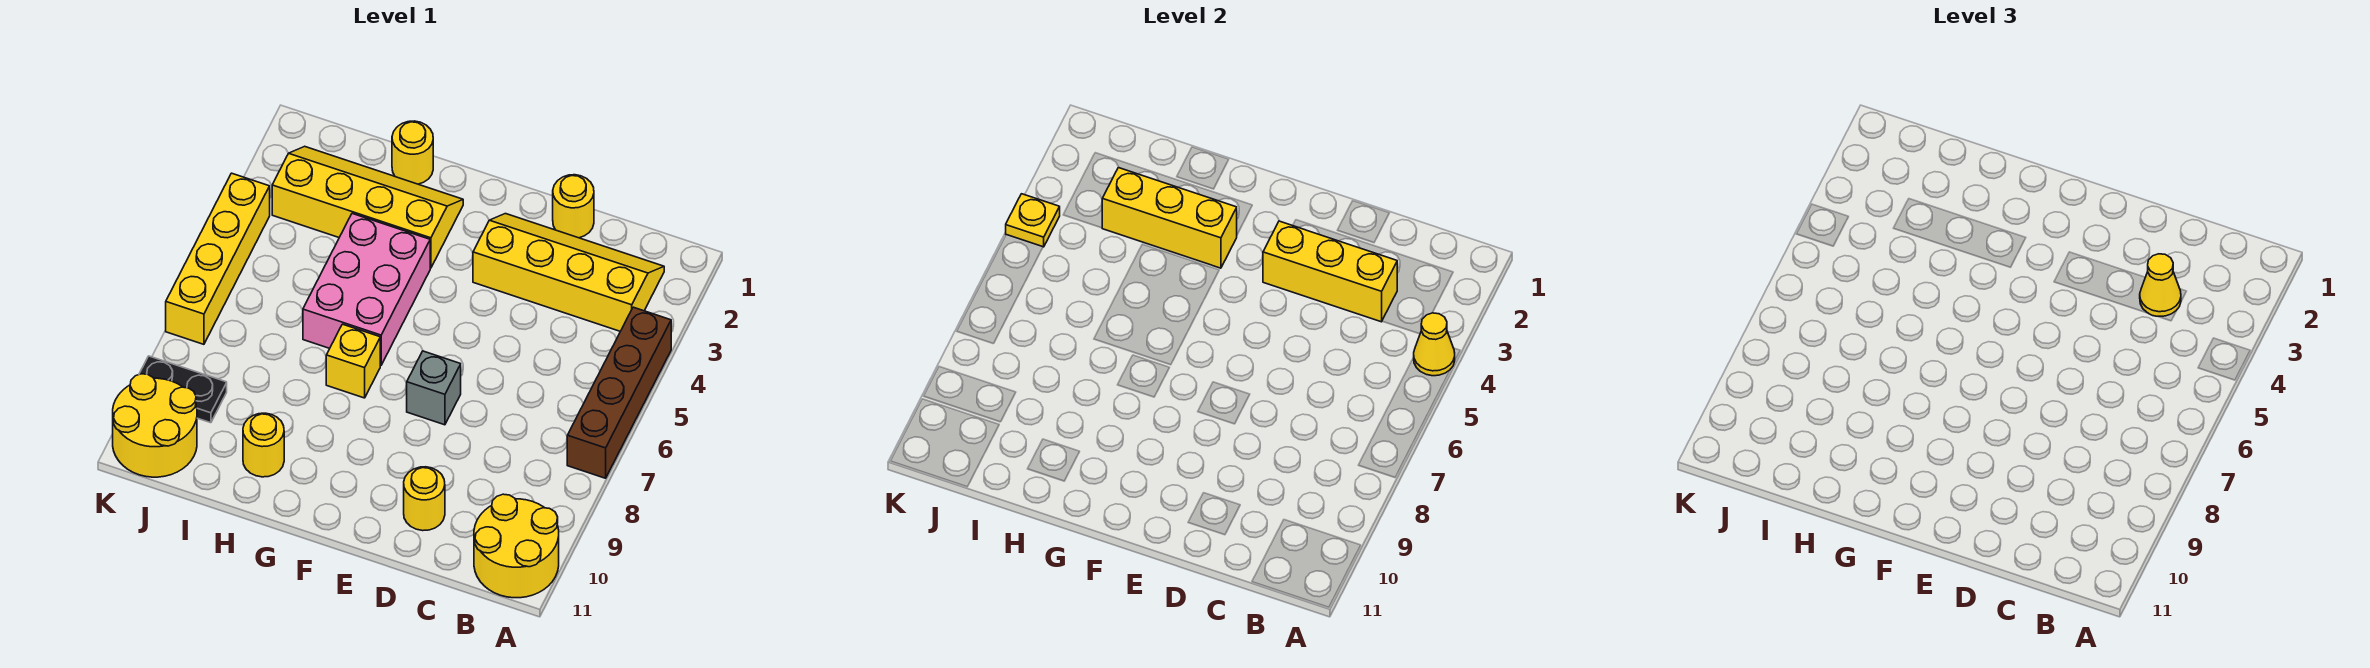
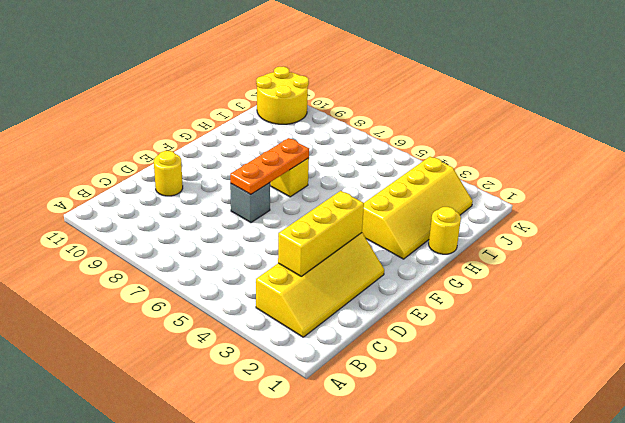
orange 1x3 plate [230,138,309,195] -> none
none -> brown 1x4 brick [567,307,671,478]
none -> yellow 2x2 round brick [474,494,559,598]
none -> yellow 1x1 round brick [553,175,594,238]

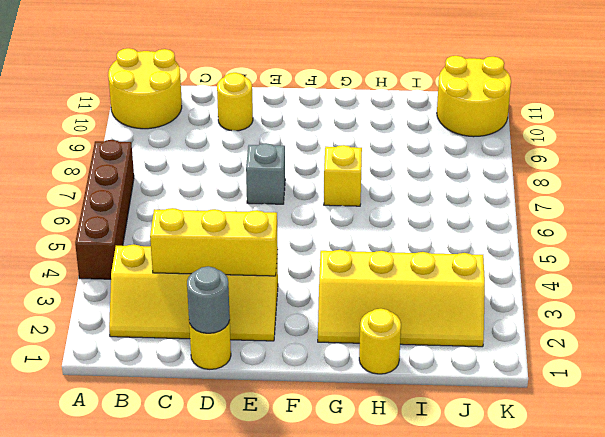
grey 1x1 round brick [187,266,230,333] -> none
none -> pink 2x3 brick [303,214,430,365]
none -> yellow 1x1 round brick [243,413,284,477]
none -> black 1x2 plate [139,356,227,423]

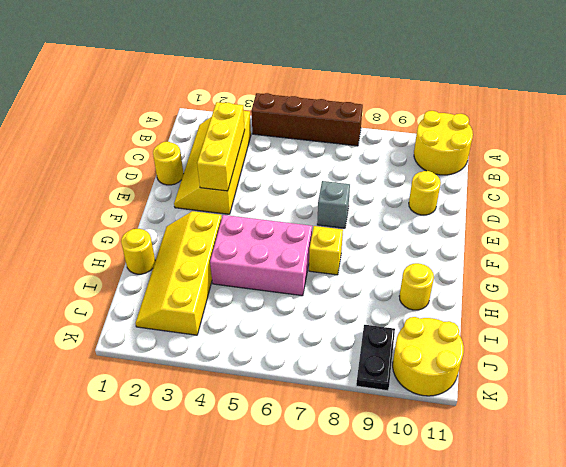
none -> yellow 1x4 brick [166,173,270,344]
none -> yellow 1x1 cone [1414,313,1455,376]
none -> yellow 1x3 brick [1102,168,1237,268]

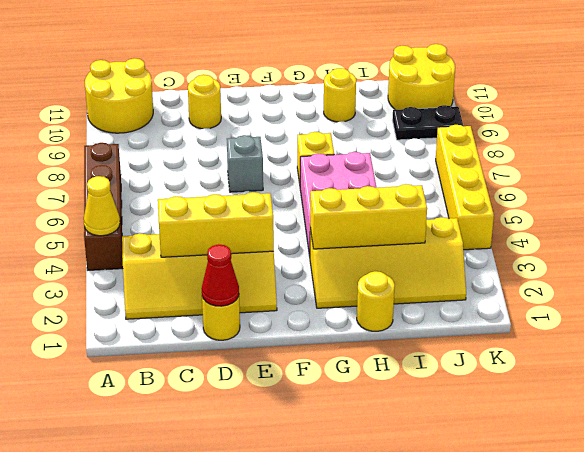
red 1x1 cone [202,244,239,306] -> none
none -> yellow 1x1 plate [1006,194,1060,247]
none -> yellow 1x1 cone [2140,254,2181,316]

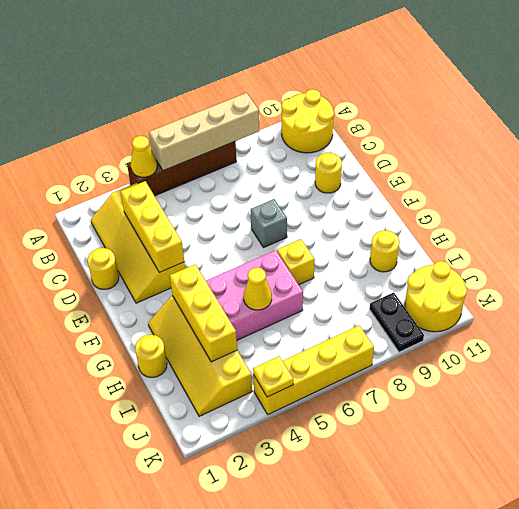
tan 1x4 brick [149,93,259,171] -> none
yellow 1x1 cone [244,267,272,310] -> yellow 1x1 cone moved to [2140,254,2181,316]

